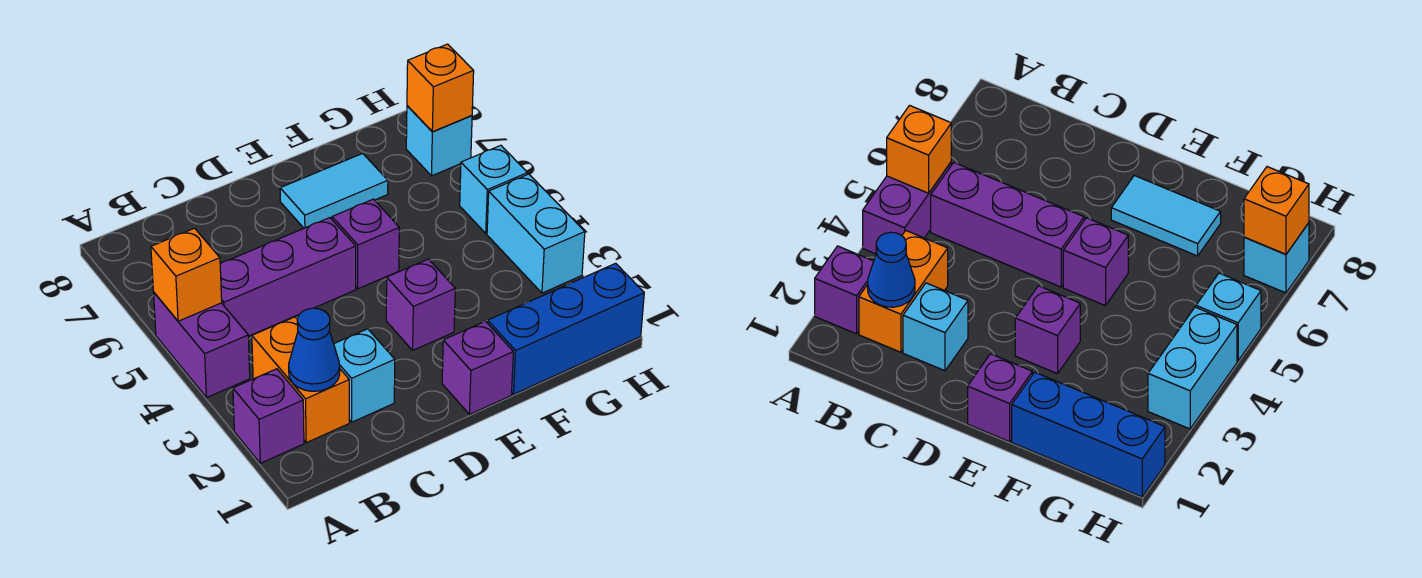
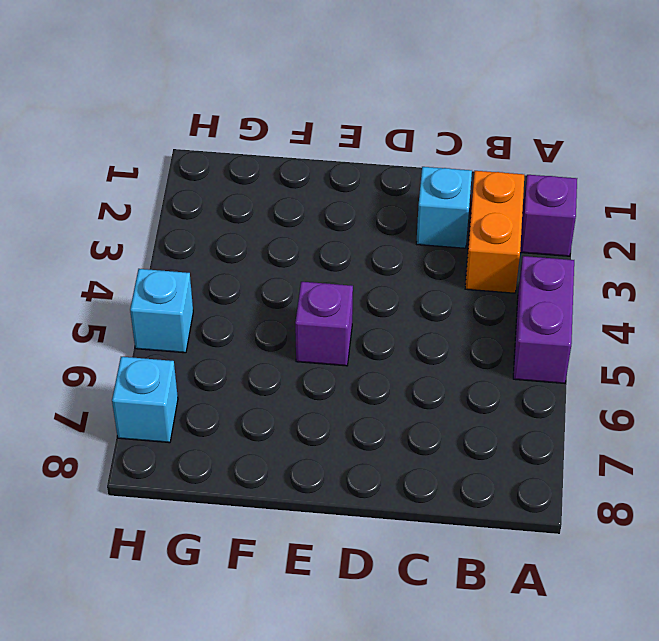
none -> purple 1x3 brick [220,218,356,336]
none -> purple 1x1 brick [442,321,513,415]
none -> purple 1x1 brick [386,259,455,350]

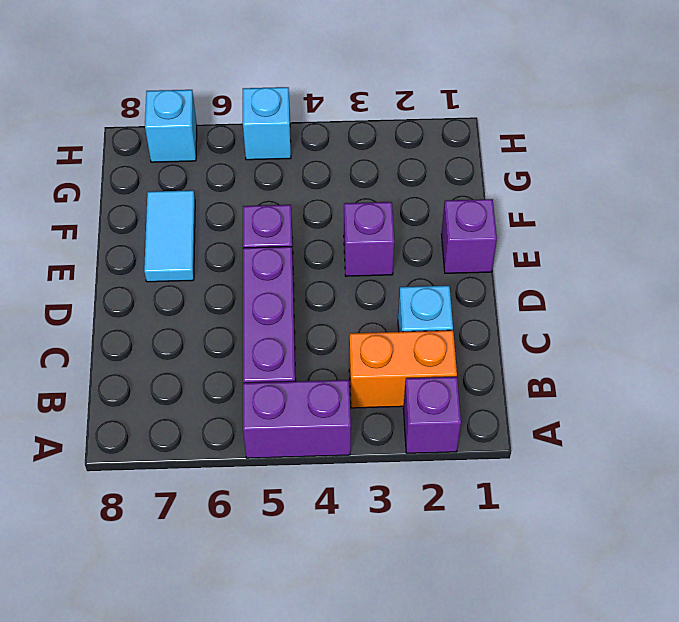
none -> blue 1x3 brick [488,263,644,394]
none -> cyan 1x2 brick [487,174,585,293]
none -> orange 1x1 brick [151,228,222,321]

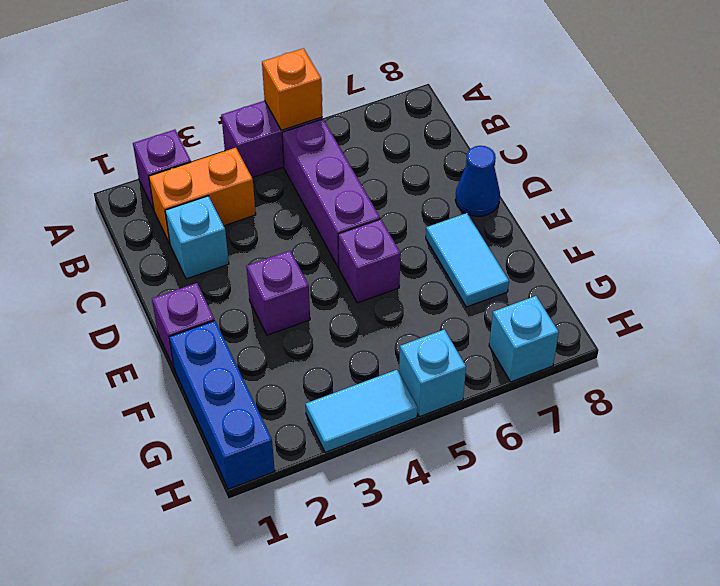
blue 1x1 cone [455,146,500,216] -> blue 1x1 cone moved to [289,308,340,391]
cyan 1x2 tile [306,370,418,452] -> cyan 1x2 brick [487,174,585,293]
none -> orange 1x1 brick [407,44,474,132]

